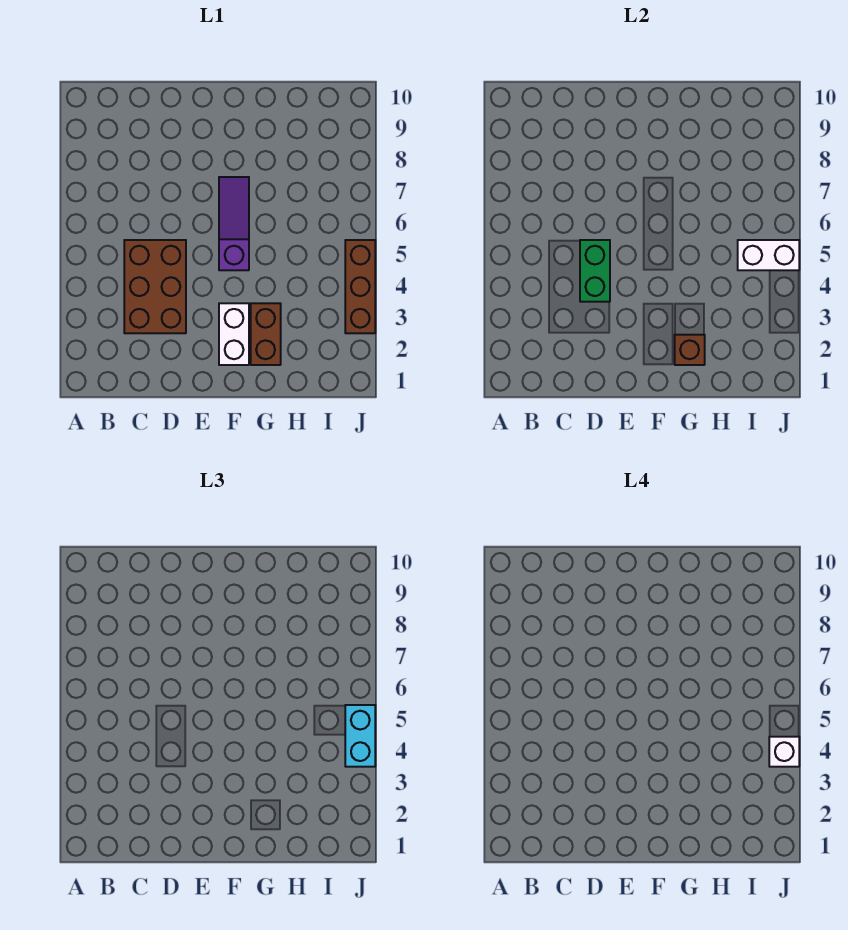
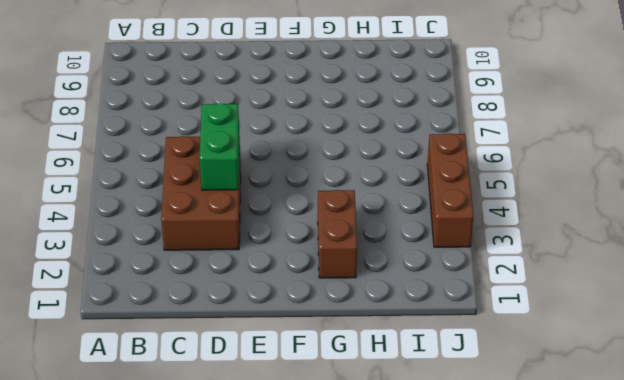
none -> white 1x2 brick [219,303,249,365]
none -> purple 1x3 slope [219,177,249,270]

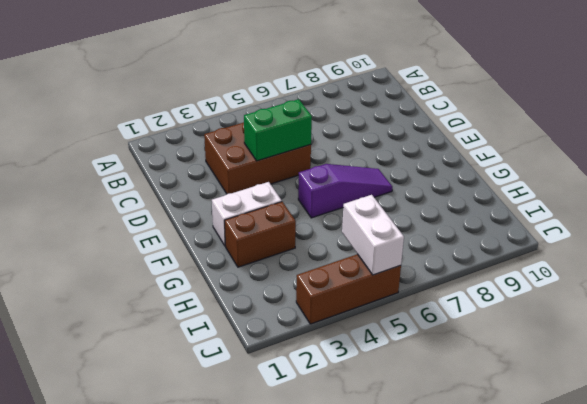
none -> brown 1x1 brick [675,335,705,365]
none -> cyan 1x2 brick [345,705,375,767]

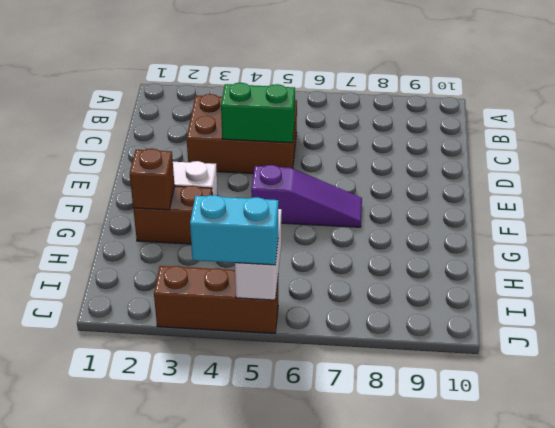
none -> white 1x1 brick [769,737,799,767]

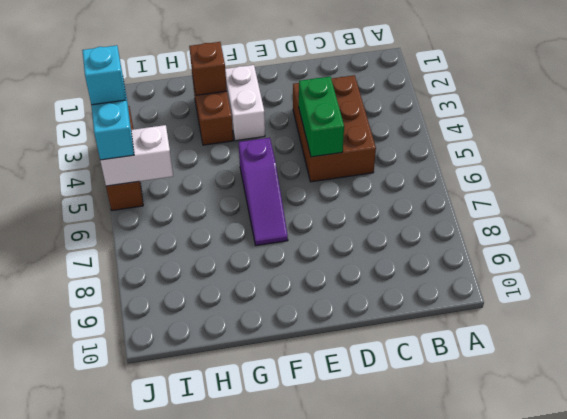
cyan 1x1 brick [82,45,126,105] -> white 1x1 brick [769,737,799,767]

